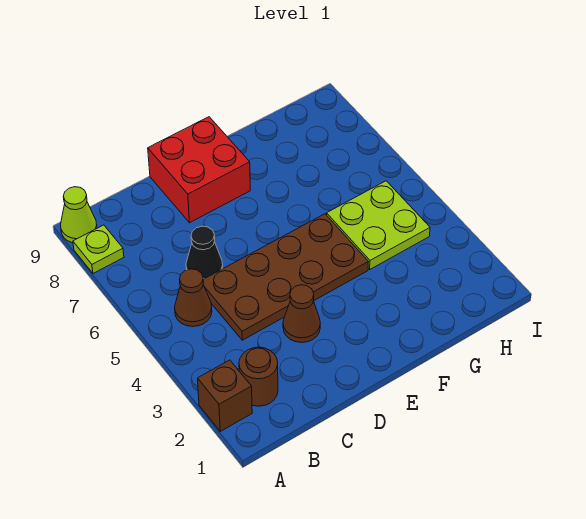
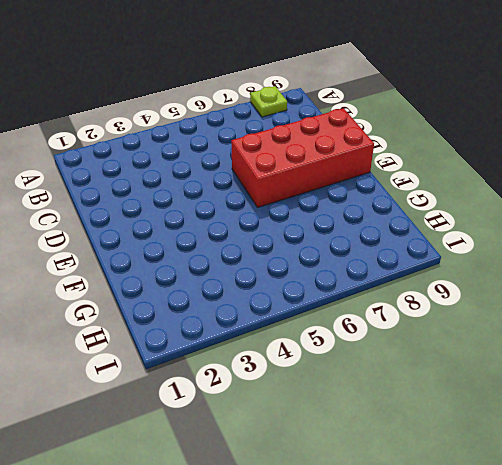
red 2x4 brick [231,108,374,208] -> red 2x2 brick [148,117,250,223]
none -> brown 1x1 brick [198,360,252,431]
none -> lime 1x1 cone [61,187,97,243]

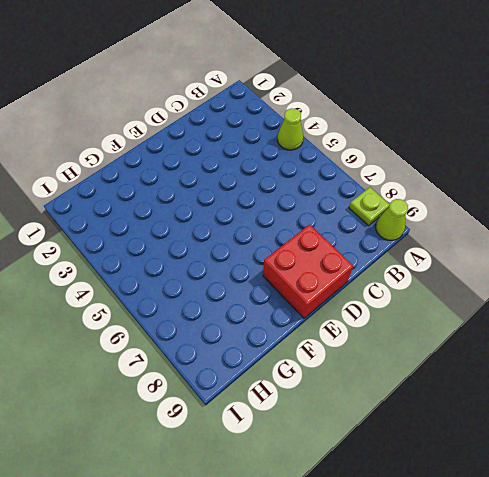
lime 1x1 cone [277,108,303,150] -> none
none -> brown 1x1 brick [198,360,252,431]
none -> brown 1x1 round brick [239,347,278,406]

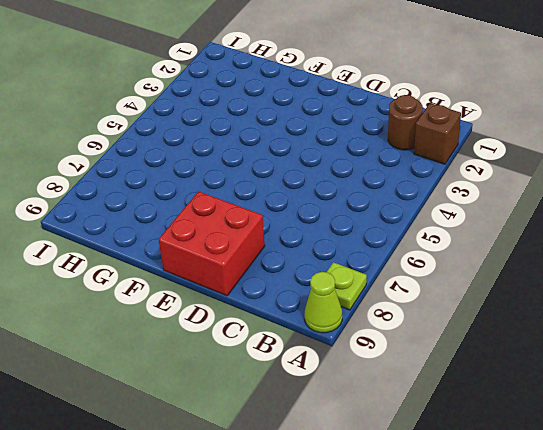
none -> brown 1x1 cone [175,269,212,327]
none -> brown 2x4 plate [203,214,368,340]

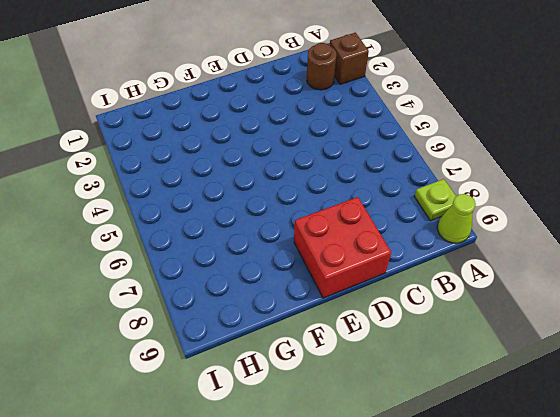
none -> brown 1x1 cone [175,269,212,327]
none -> brown 2x4 plate [203,214,368,340]

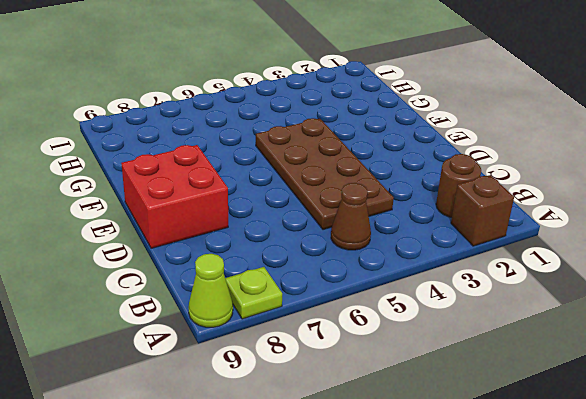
none -> black 1x1 cone [186,226,223,279]
none -> brown 1x1 cone [283,285,320,343]

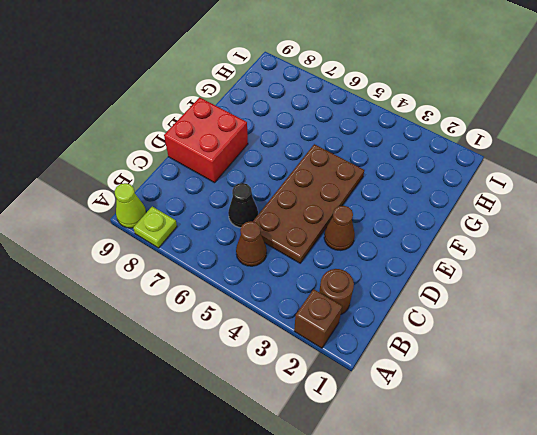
none -> lime 2x2 plate [327,181,430,269]

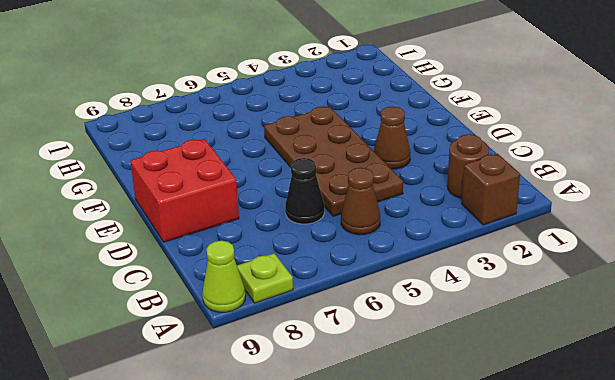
none -> lime 2x2 plate [327,181,430,269]

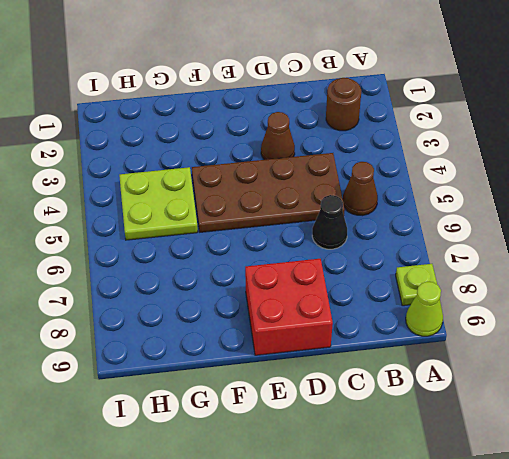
none -> brown 1x1 brick [198,360,252,431]

